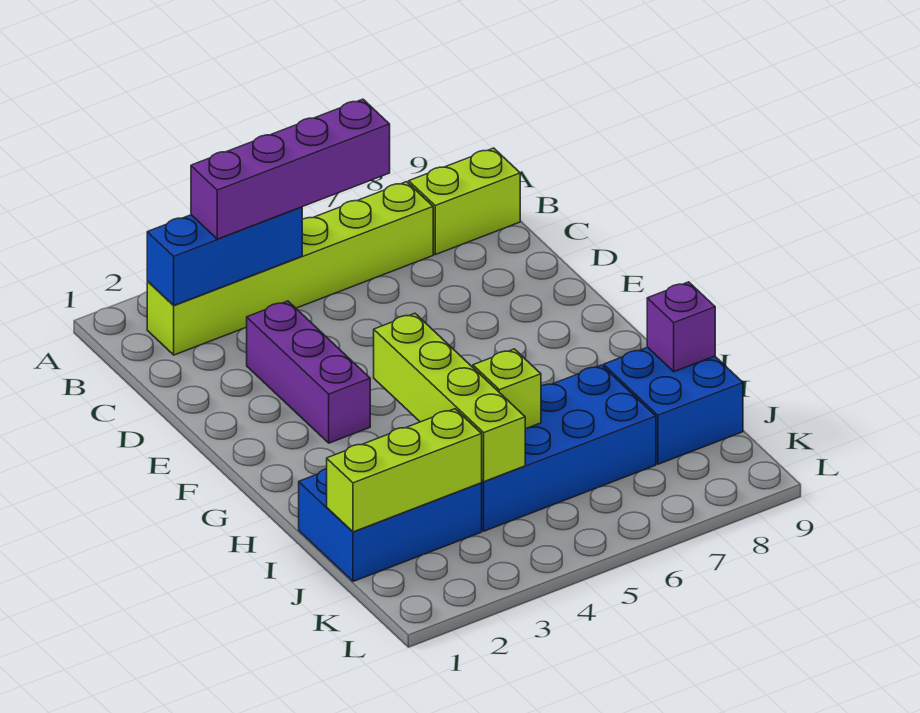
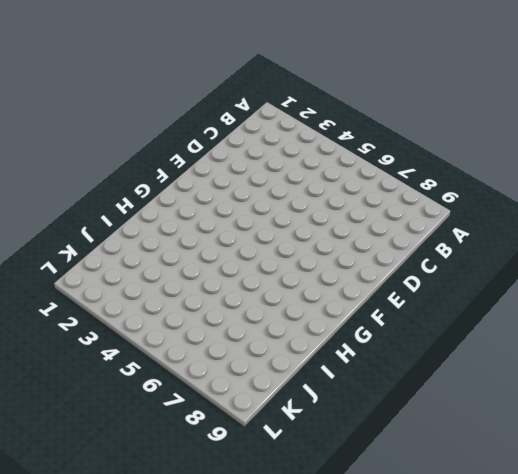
none -> lime 1x6 brick [147,182,433,355]
none -> lime 1x2 brick [409,148,520,255]
none -> purple 1x3 brick [246,301,370,443]

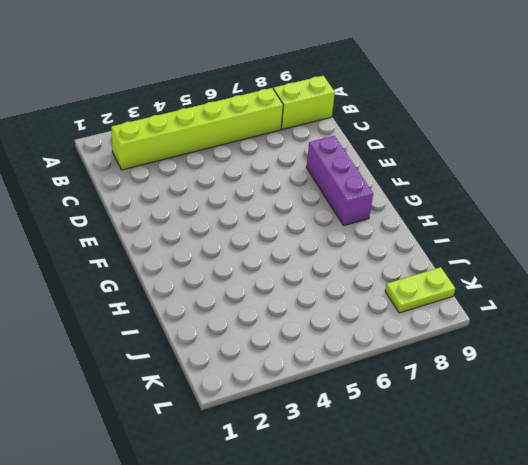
purple 1x3 brick [306,136,373,226] -> purple 1x3 brick moved to [246,301,370,443]
lime 1x2 plate [385,267,455,313] -> none
none -> blue 2x3 brick [299,469,482,581]
none -> blue 2x4 brick [482,365,656,531]
none -> blue 2x2 brick [604,347,743,464]

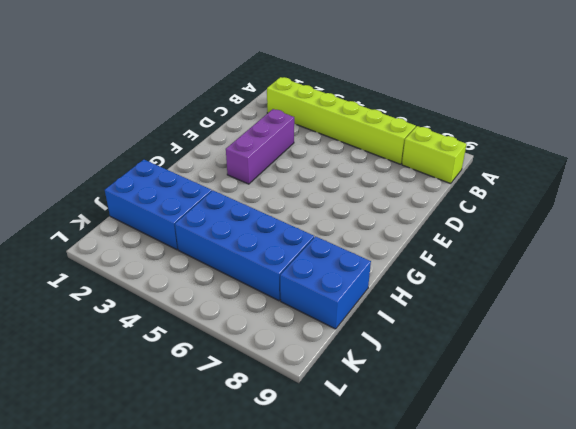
none -> blue 1x3 brick [147,207,302,305]
none -> lime 1x4 brick [374,313,525,482]
none -> lime 1x1 brick [473,349,541,429]

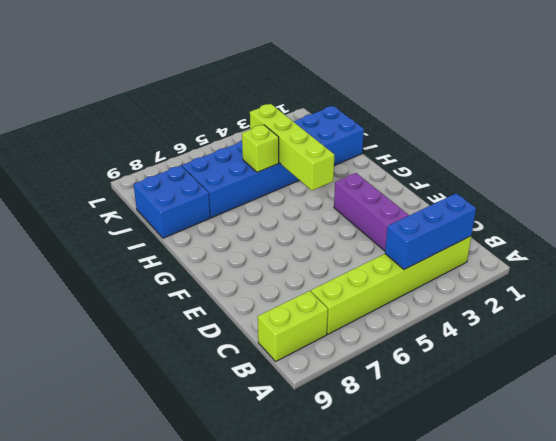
none -> purple 1x1 brick [647,282,715,372]
none -> lime 1x3 brick [327,409,482,532]
none -> purple 1x4 brick [191,99,390,239]

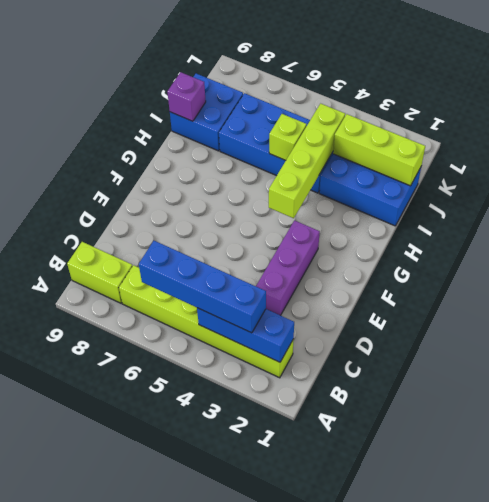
blue 1x4 brick [139,241,266,333] -> purple 1x4 brick [191,99,390,239]

